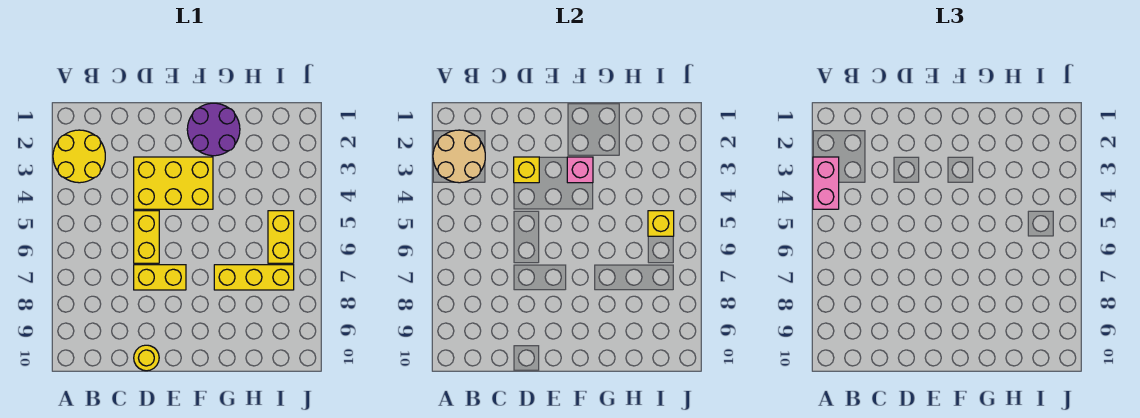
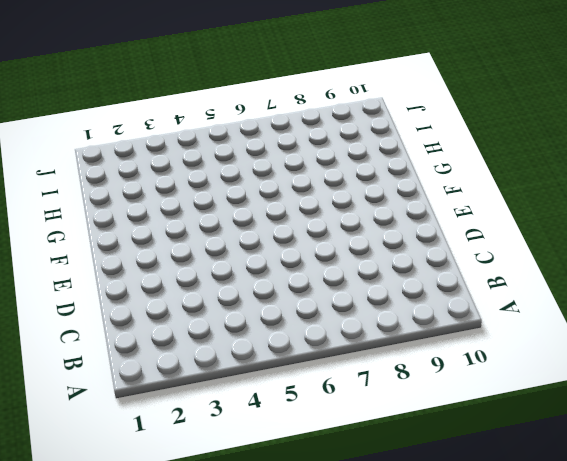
none -> yellow 2x2 round brick [53,130,105,183]
none -> yellow 2x3 brick [134,157,213,209]
none -> yellow 1x2 brick [134,211,159,263]

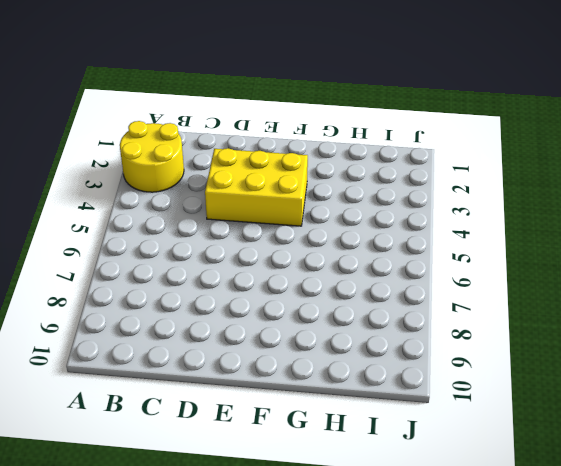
none -> yellow 1x2 brick [134,211,159,263]
none -> yellow 1x2 brick [134,265,186,290]
none -> yellow 1x1 round brick [134,345,159,371]

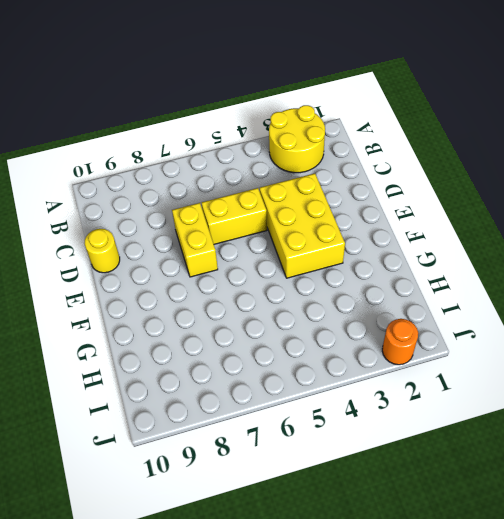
orange 1x1 round brick [382,319,418,365] -> none
none -> purple 2x2 round brick [187,103,240,156]
none -> yellow 1x3 brick [214,265,294,290]
none -> yellow 1x2 brick [268,211,294,263]

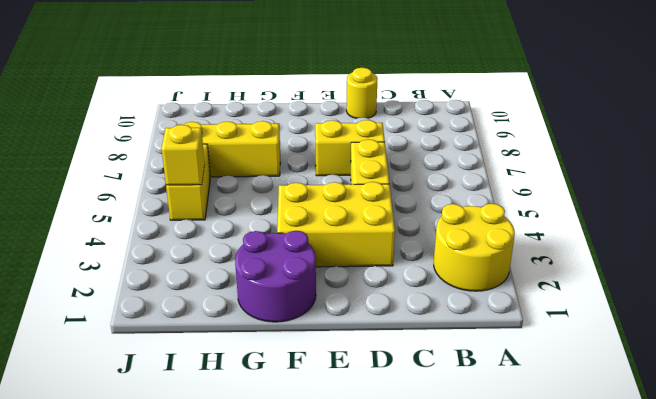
none -> tan 2x2 round brick [433,130,485,183]
none -> yellow 1x1 brick [514,157,539,183]
none -> pink 1x1 brick [567,157,593,183]

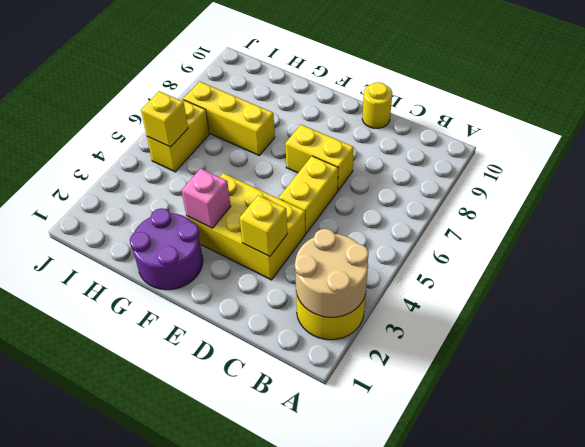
none -> pink 1x2 brick [813,157,839,209]

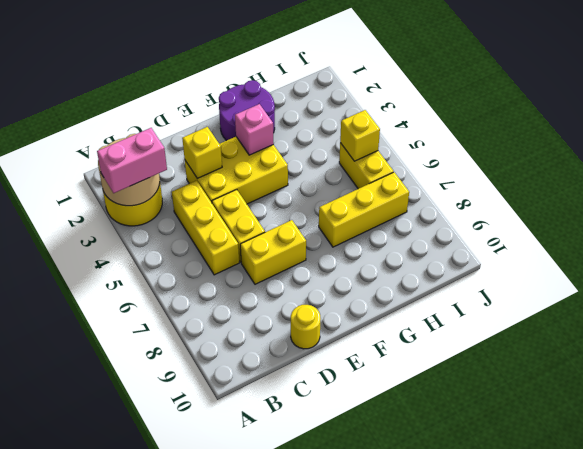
pink 1x2 brick [97,128,167,193] -> pink 1x2 brick turned to [813,157,839,209]
yellow 1x3 brick [172,180,239,275] -> none

